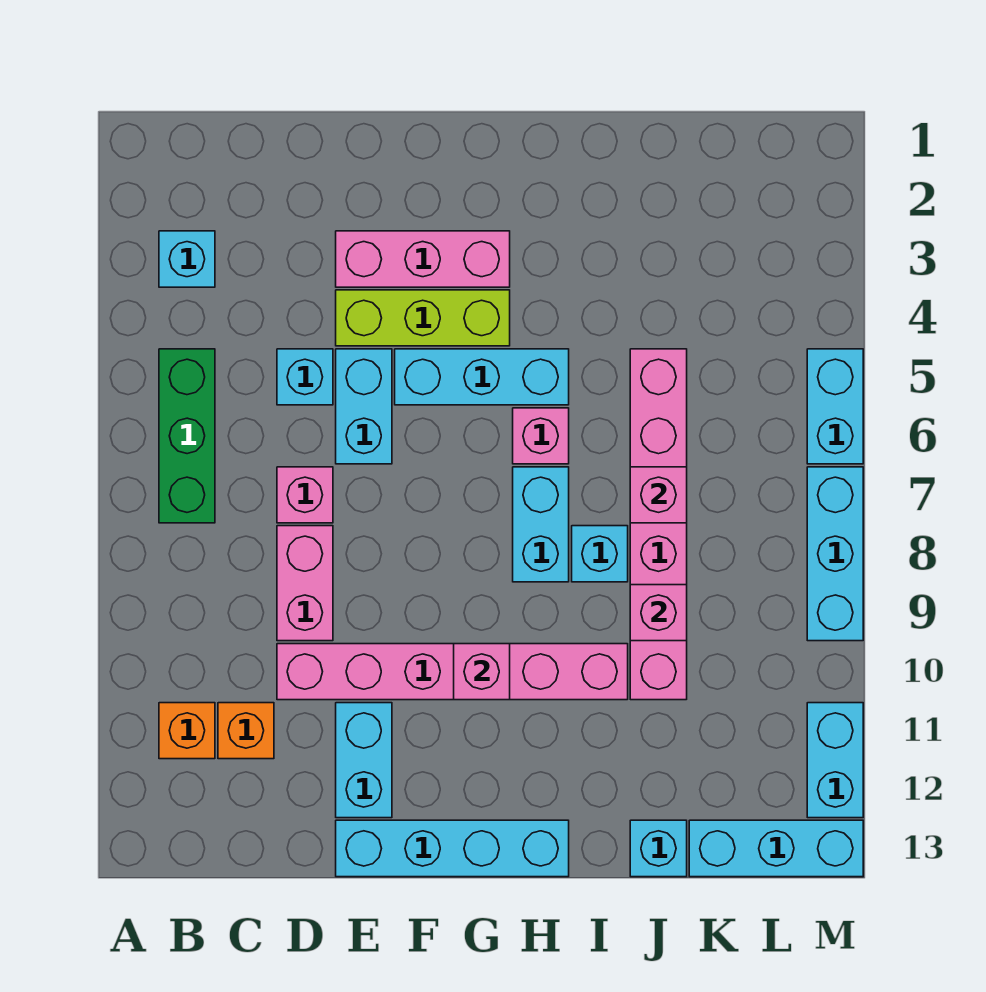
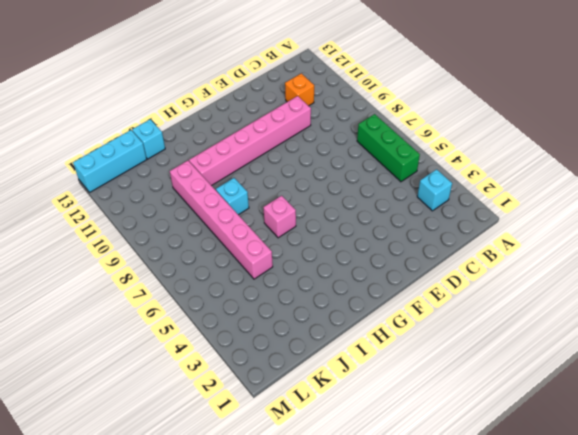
none -> orange 1x1 brick [159,703,215,759]
none -> cyan 1x1 brick [277,349,333,405]
none -> pink 1x1 brick [277,467,333,523]

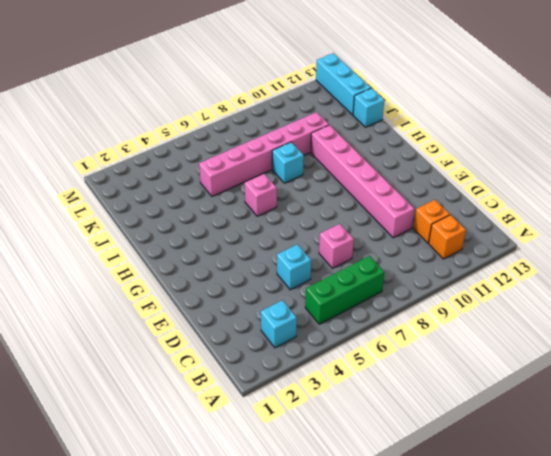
none -> pink 1x2 brick [277,526,333,641]
none -> pink 1x3 brick [336,231,510,287]
none -> lime 1x3 brick [336,290,510,346]

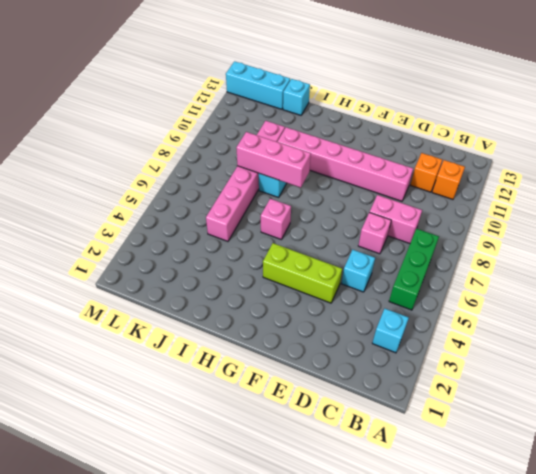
pink 1x2 brick [370,195,422,243] -> pink 1x2 brick turned to [277,526,333,641]
pink 1x3 brick [236,132,311,188] -> pink 1x3 brick moved to [336,231,510,287]
none -> cyan 1x2 brick [336,349,392,464]
none -> cyan 1x2 brick [336,703,392,818]
none -> cyan 1x4 brick [336,820,569,877]

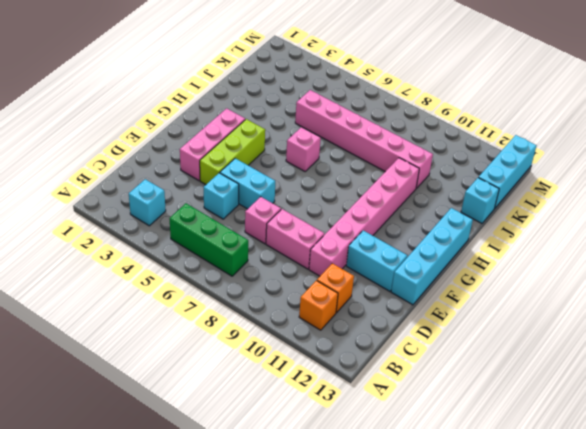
none -> cyan 1x3 brick [395,349,569,405]
none -> cyan 1x2 brick [513,467,569,582]
none -> cyan 1x1 brick [572,526,628,582]

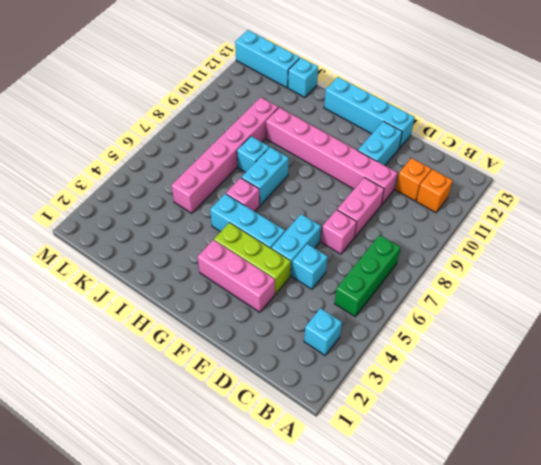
none -> cyan 1x2 brick [807,349,863,464]
none -> cyan 1x3 brick [807,467,863,641]
none -> cyan 1x2 brick [807,703,863,818]

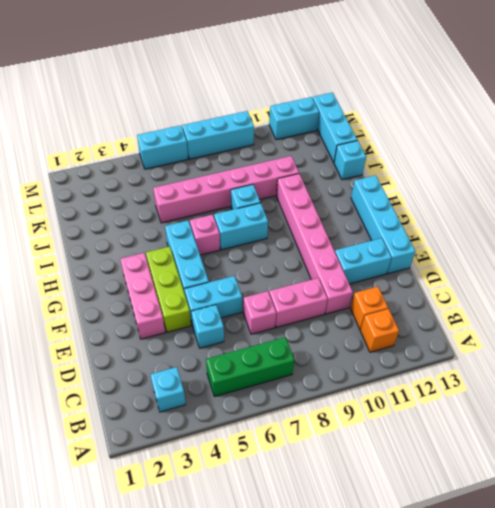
none -> pink 1x1 brick [454,644,510,700]
none -> pink 1x1 brick [630,467,687,523]
none -> pink 1x1 brick [630,585,687,641]

